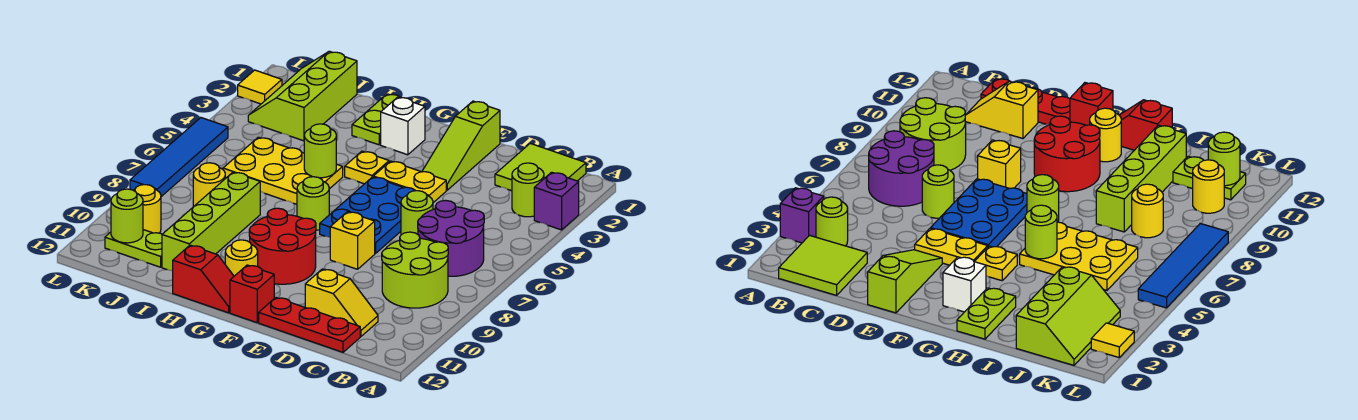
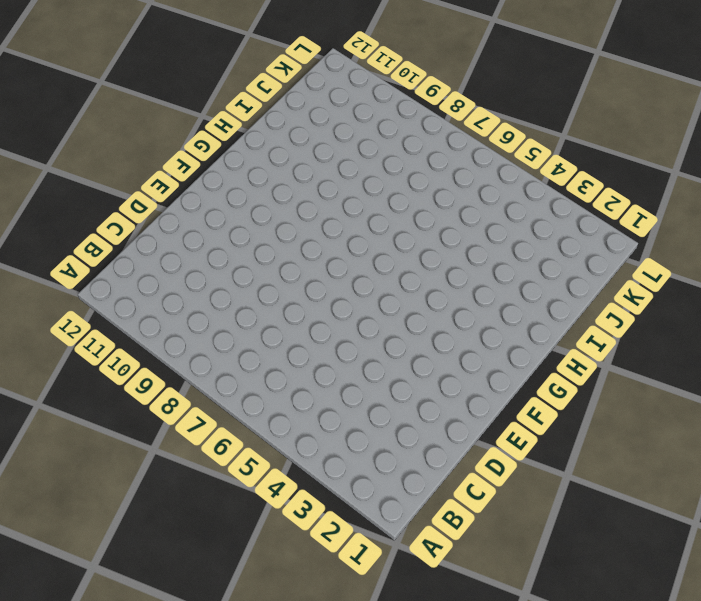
none -> purple 1x1 brick [534,172,579,230]
none -> lime 2x2 tile [495,143,586,191]
none -> lime 1x1 round brick [512,163,544,217]
none -> purple 2x2 round brick [418,201,484,276]

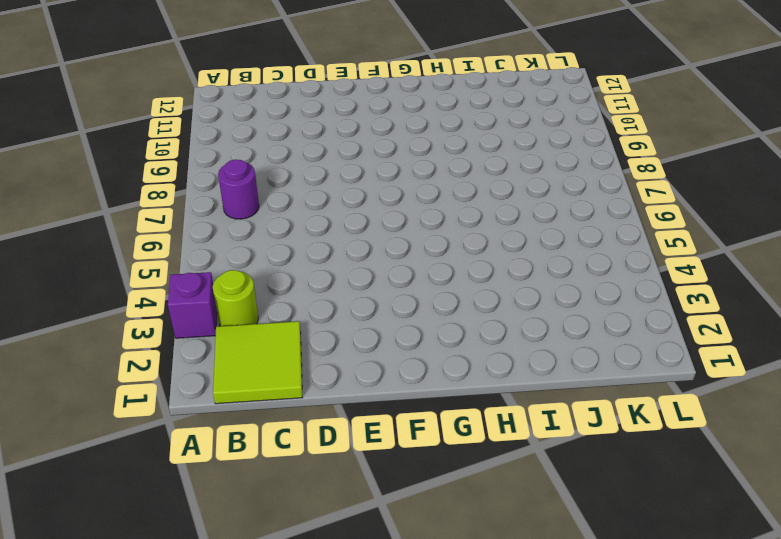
purple 1x1 round brick [218,159,259,219] -> purple 2x2 round brick [418,201,484,276]
none -> lime 2x2 round brick [382,232,448,308]
none -> yellow 1x2 slope [305,269,378,337]
none -> red 1x3 plate [259,298,360,352]
none -> lime 1x1 round brick [401,191,433,235]

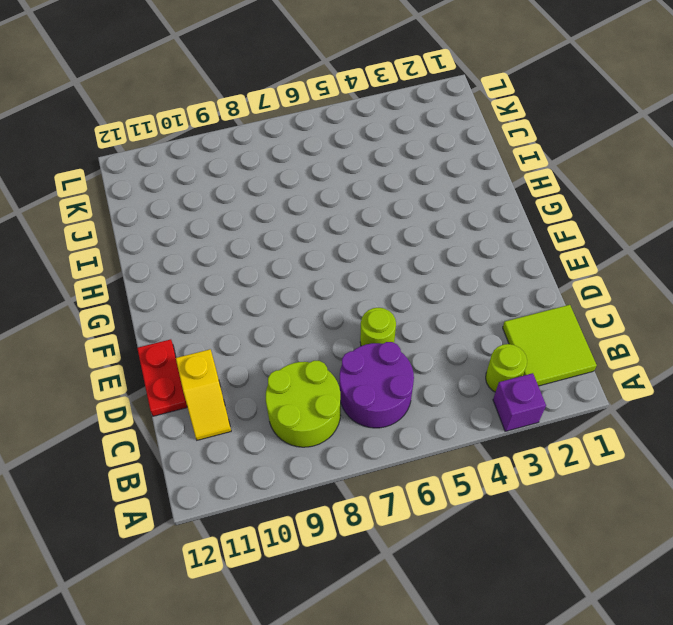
red 1x2 plate [137,339,187,416] -> red 1x3 plate [259,298,360,352]
none -> lime 1x3 slope [422,101,500,190]
none -> yellow 1x2 plate [373,161,446,203]
none -> blue 2x3 plate [320,177,415,254]
none -> yellow 1x1 brick [330,212,375,269]

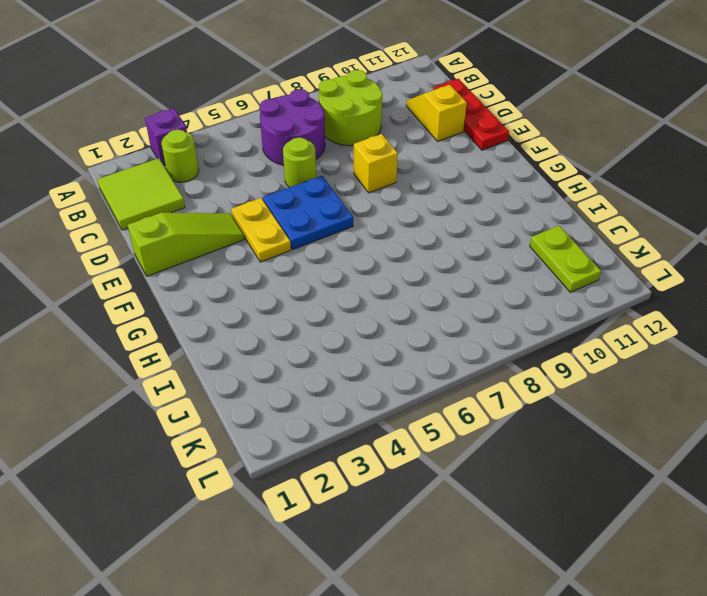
blue 2x2 plate [263,176,353,250] -> blue 2x3 plate [320,177,415,254]
none -> red 2x2 round brick [249,208,316,284]
none -> red 1x1 brick [230,265,274,323]
none -> white 1x1 brick [381,97,425,155]
none -> yellow 1x1 plate [345,151,389,184]

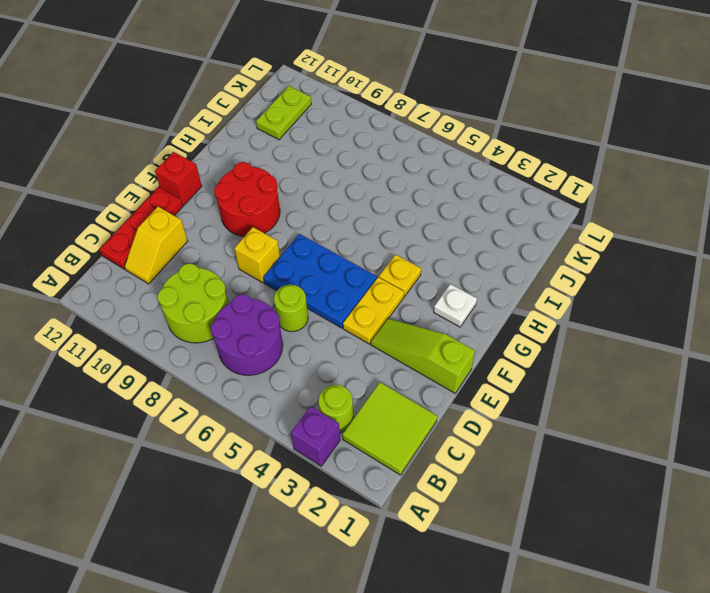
white 1x1 plate [434,284,477,327] -> white 1x1 brick [381,97,425,155]
none -> lime 1x1 round brick [297,177,329,230]
none -> yellow 1x1 round brick [225,240,258,276]
none -> red 1x2 slope [173,245,234,313]
none -> lime 1x2 plate [352,94,401,145]

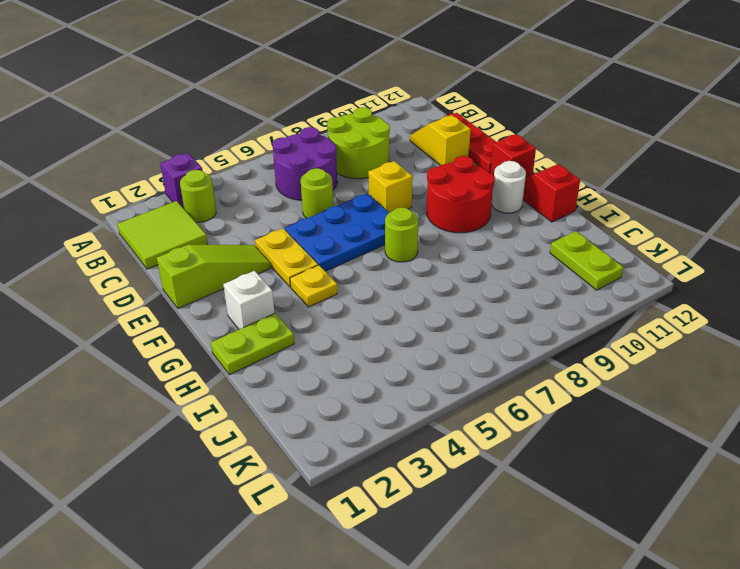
white 1x1 round brick [492,161,526,213] -> yellow 1x1 round brick [225,240,258,276]
none -> yellow 2x3 plate [223,137,343,204]
none -> lime 1x4 brick [162,172,260,271]
none -> lime 2x3 slope [248,51,357,141]
none -> yellow 1x1 round brick [193,163,225,207]

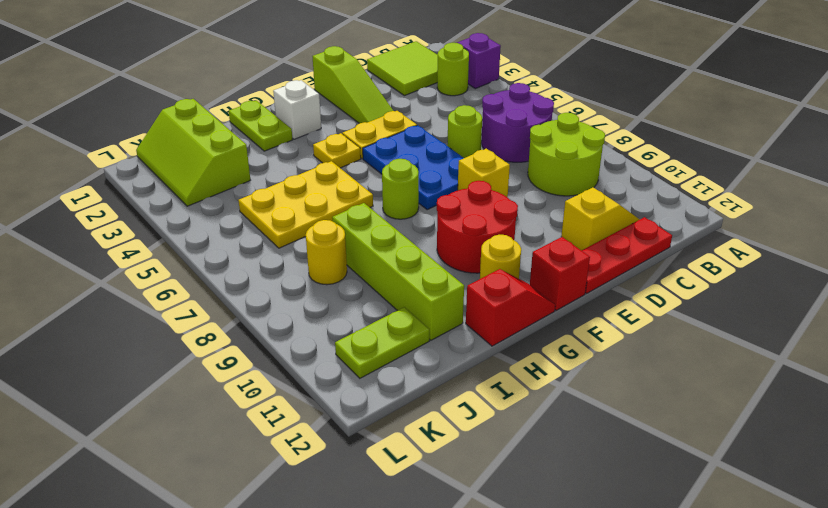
none -> yellow 1x1 round brick [133,185,161,233]
none -> yellow 1x1 tile [238,70,282,104]
none -> blue 1x4 tile [130,118,228,197]
none -> lime 1x1 round brick [304,124,336,178]

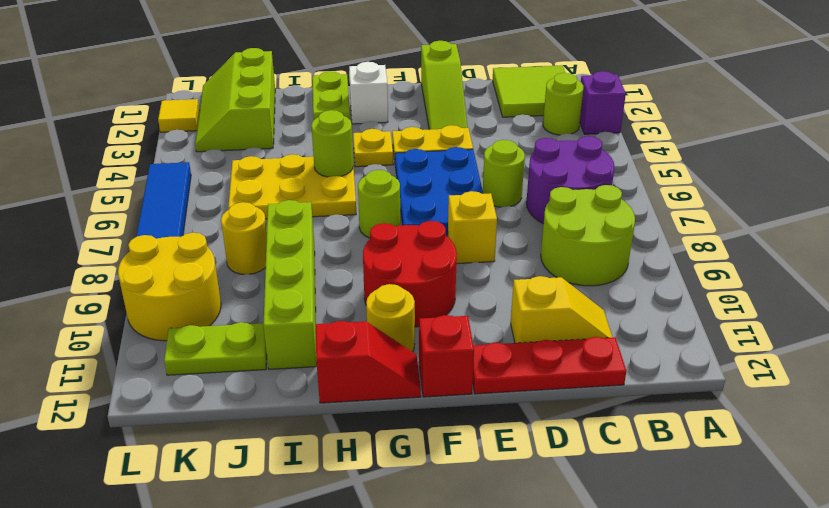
yellow 2x2 round brick [118,232,221,341] -> yellow 1x1 round brick [133,185,161,233]
none -> lime 1x1 round brick [111,189,143,243]

